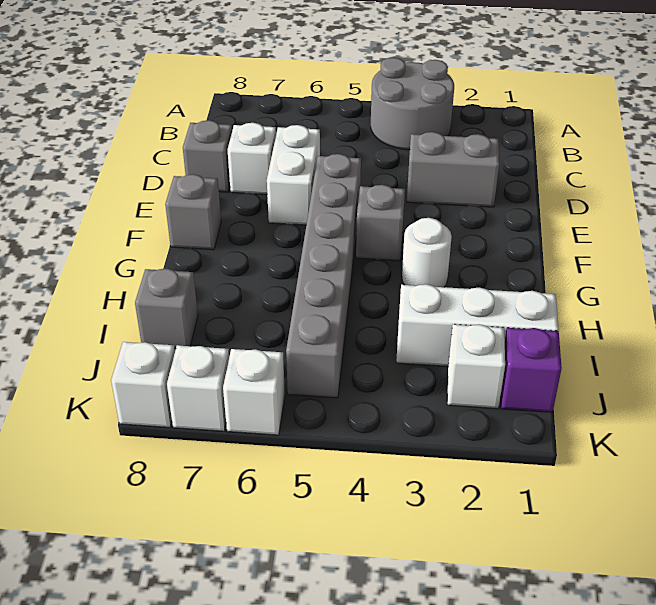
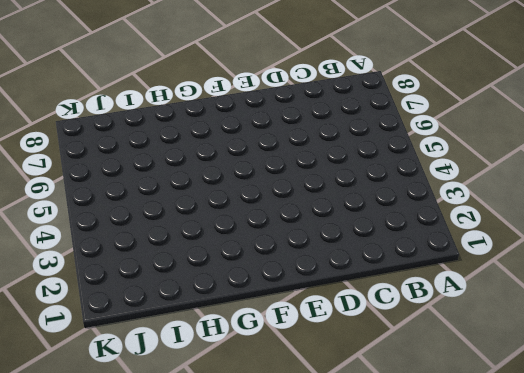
none -> grey 2x2 round brick [371,58,454,150]
none -> grey 1x2 brick [407,132,499,207]
none -> white 1x2 brick [267,125,320,225]

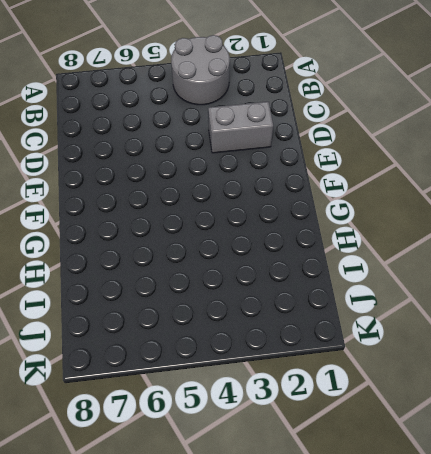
none -> white 1x2 brick [267,125,320,225]
none -> white 1x1 brick [228,123,276,194]
none -> grey 1x1 brick [183,120,232,192]

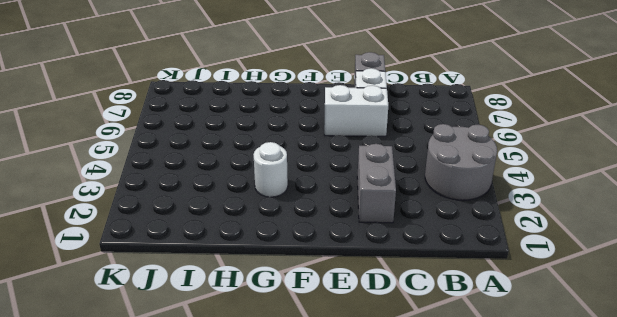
none -> grey 1x6 brick [286,154,361,398]
none -> grey 1x1 brick [356,185,405,261]
none -> grey 1x1 brick [165,174,221,250]

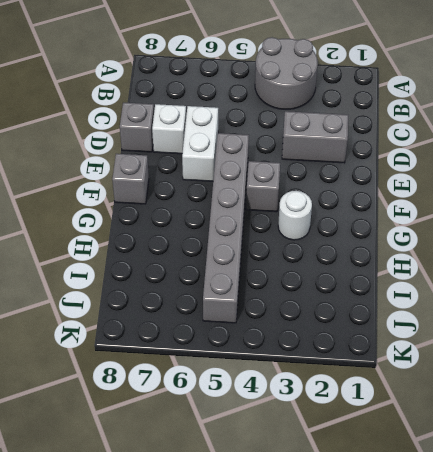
none -> white 1x3 brick [396,284,558,366]
none -> grey 1x1 brick [135,269,198,349]
none -> purple 1x1 brick [501,328,562,412]

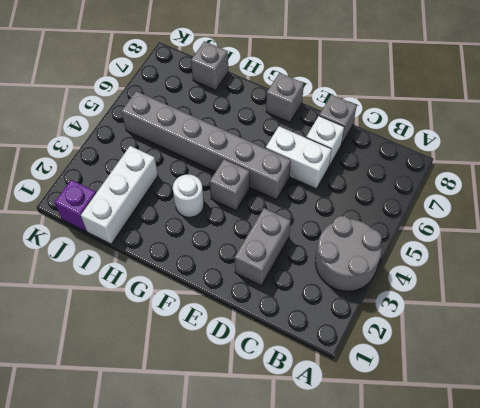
none -> white 1x1 brick [447,324,505,409]
none -> white 1x1 brick [223,349,285,435]
none -> white 1x1 brick [167,345,229,431]

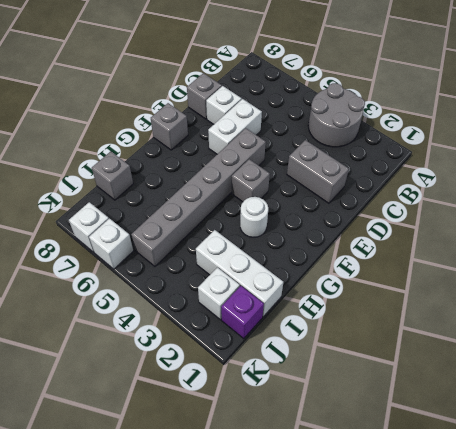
none -> white 1x1 brick [111,342,175,427]

